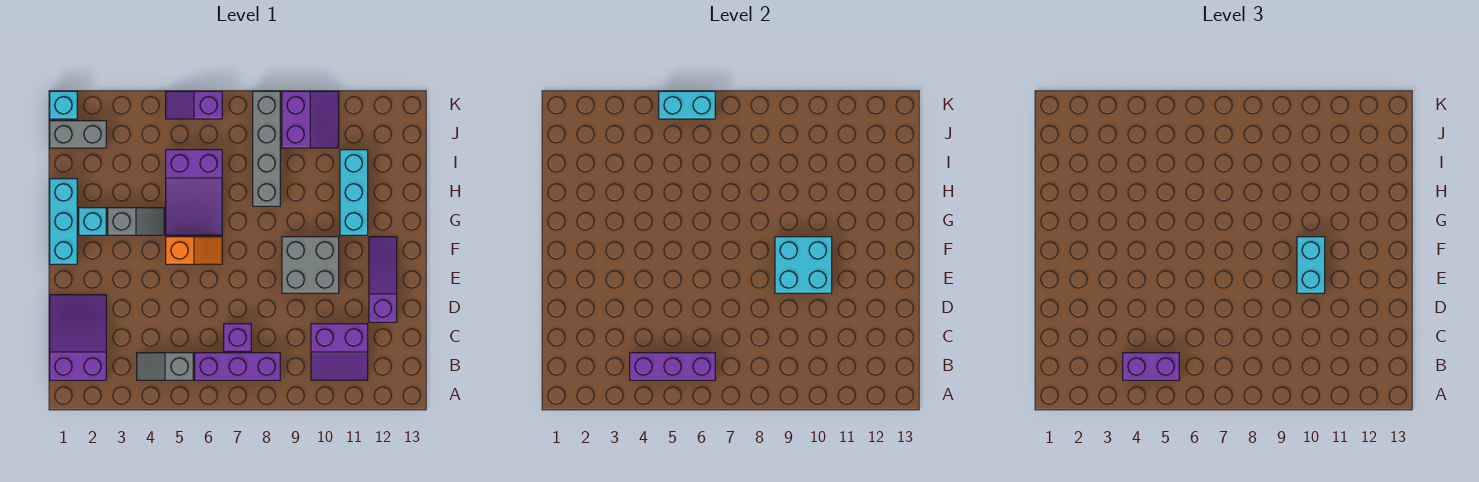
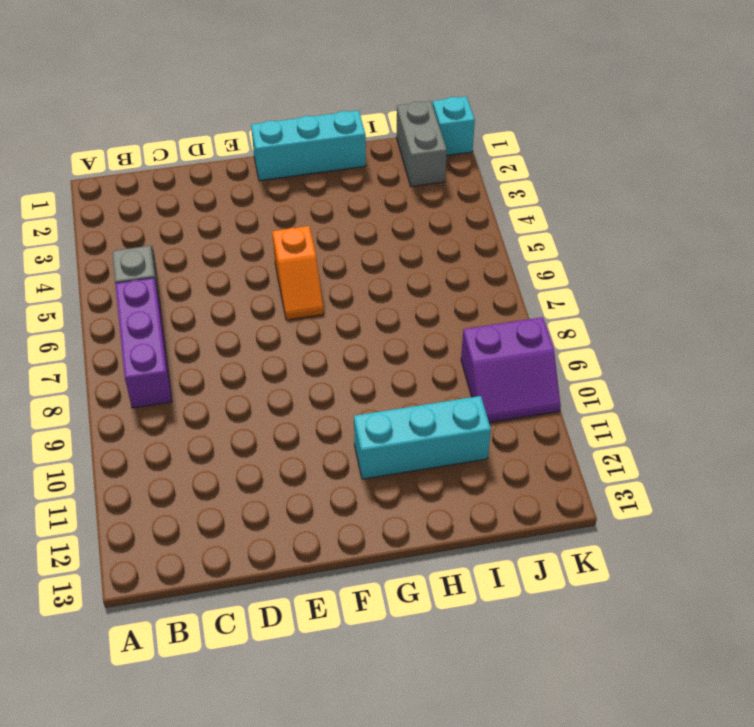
none -> purple 2x3 slope [50,295,106,380]
none -> purple 2x2 slope [311,324,368,380]
none -> purple 1x1 brick [224,324,251,351]

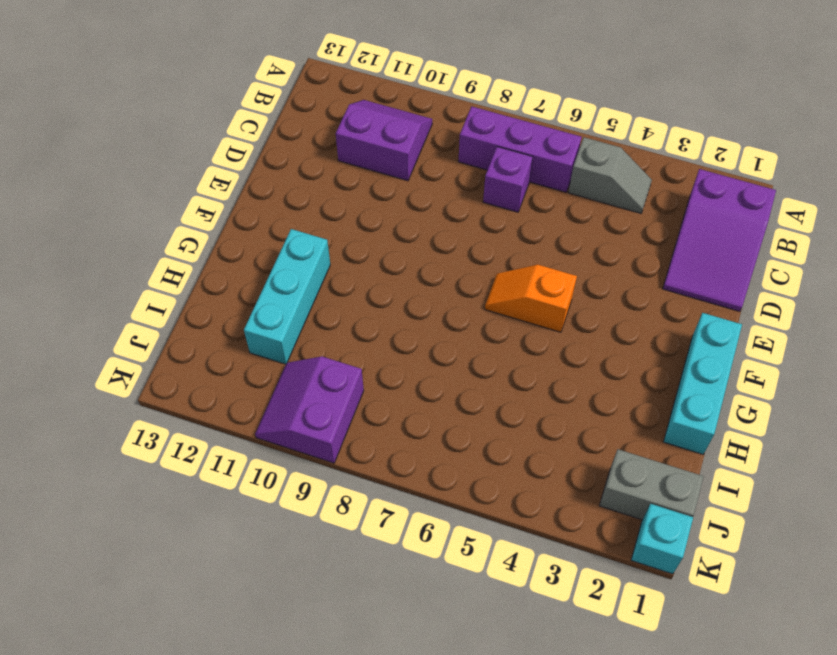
none -> purple 1x3 slope [369,237,397,322]
none -> grey 2x2 brick [282,237,339,293]
none -> cyan 1x1 brick [79,208,106,235]

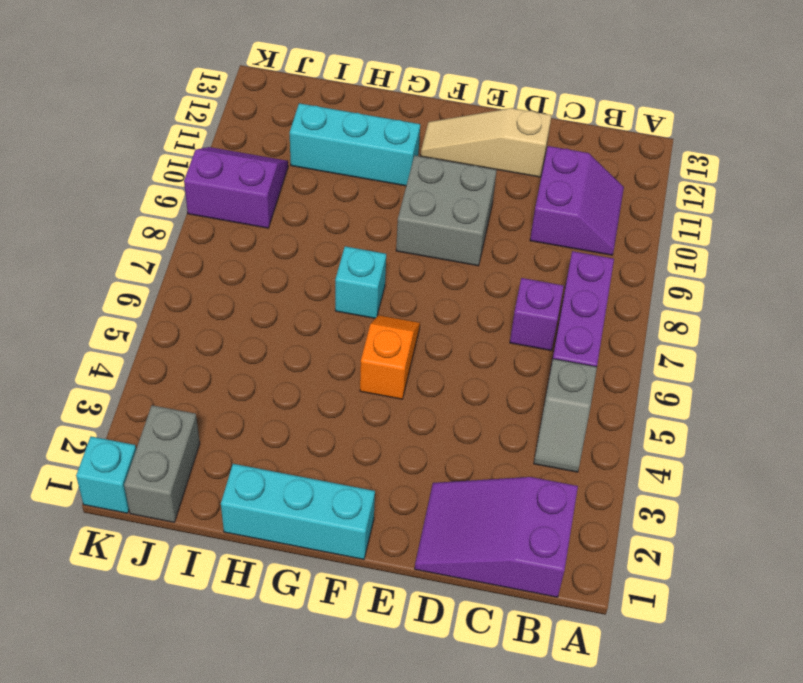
tan 1x3 slope [421,108,552,177] -> purple 1x3 slope [369,237,397,322]
cyan 1x1 brick [335,246,386,318] -> cyan 1x1 brick moved to [79,208,106,235]
none -> grey 1x2 slope [108,208,164,235]
none -> purple 2x3 slope [166,150,222,235]
none -> grey 1x4 brick [253,91,280,206]

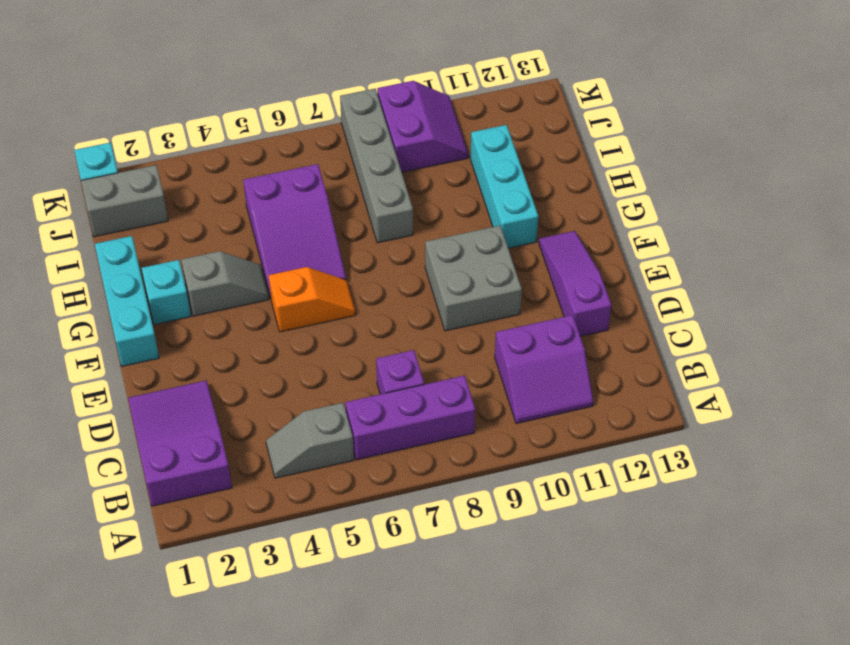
none -> purple 1x2 slope [166,91,222,119]
none -> purple 1x3 brick [630,353,715,380]
none -> cyan 2x2 brick [775,237,832,293]

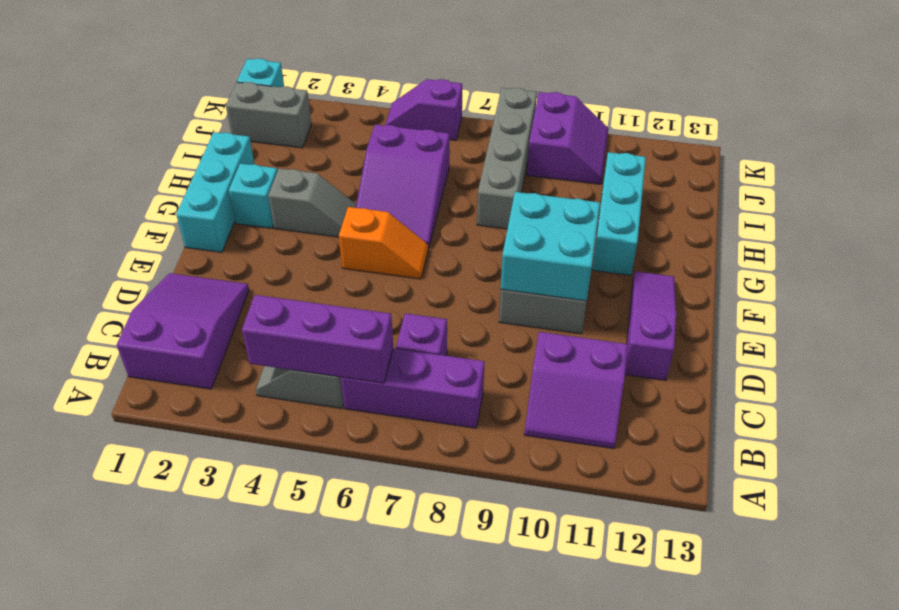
none -> cyan 1x2 brick [659,91,715,119]
none -> purple 1x2 brick [1123,353,1179,380]
none -> cyan 1x2 brick [1297,237,1325,293]

